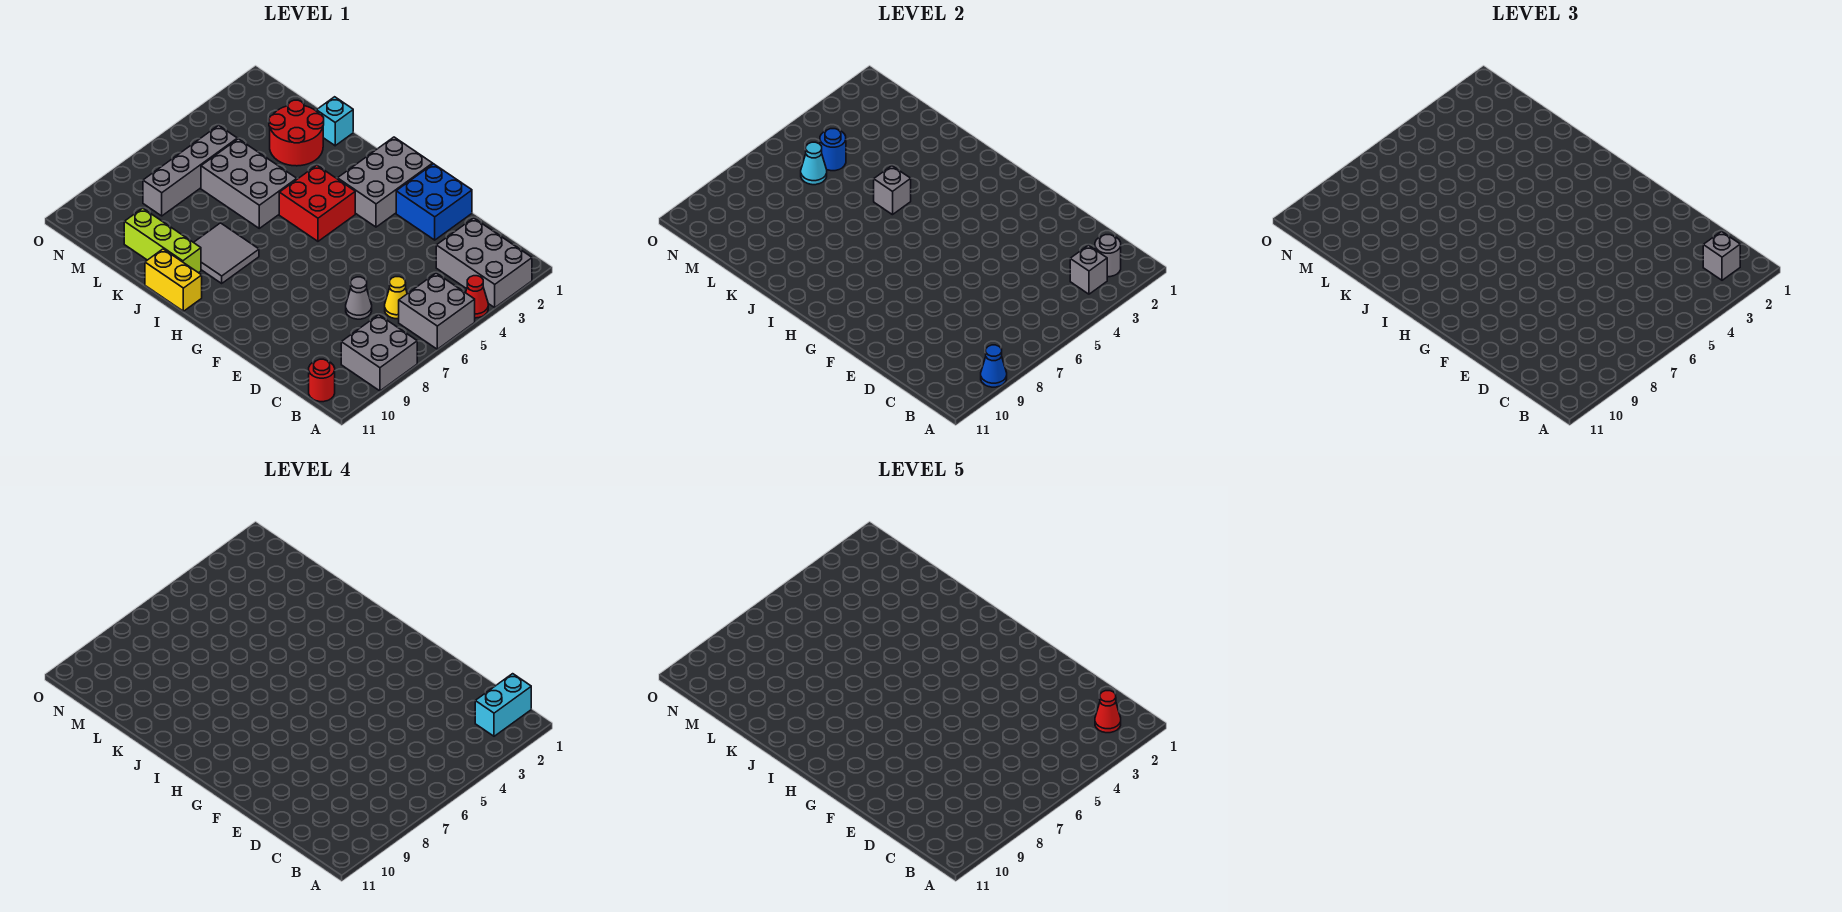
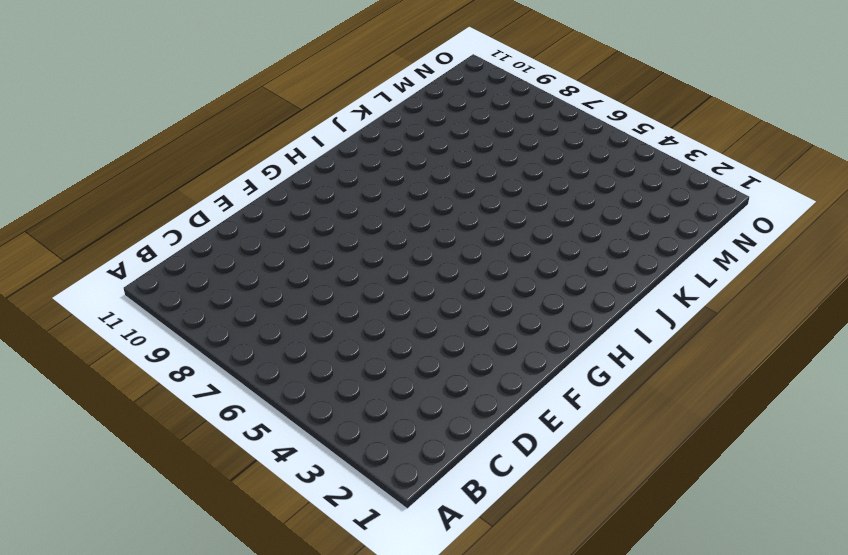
none -> grey 2x3 brick [436,218,532,308]
none -> red 1x1 cone [466,276,488,318]
none -> grey 2x2 brick [399,273,475,349]

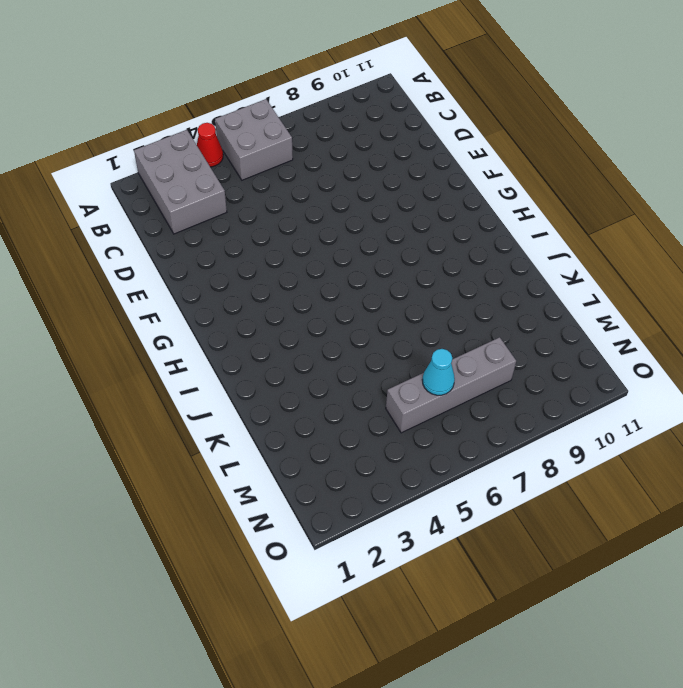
none -> grey 2x2 brick [341,315,417,391]
none -> red 1x1 round brick [309,359,335,402]
none -> yellow 1x1 cone [385,277,407,319]

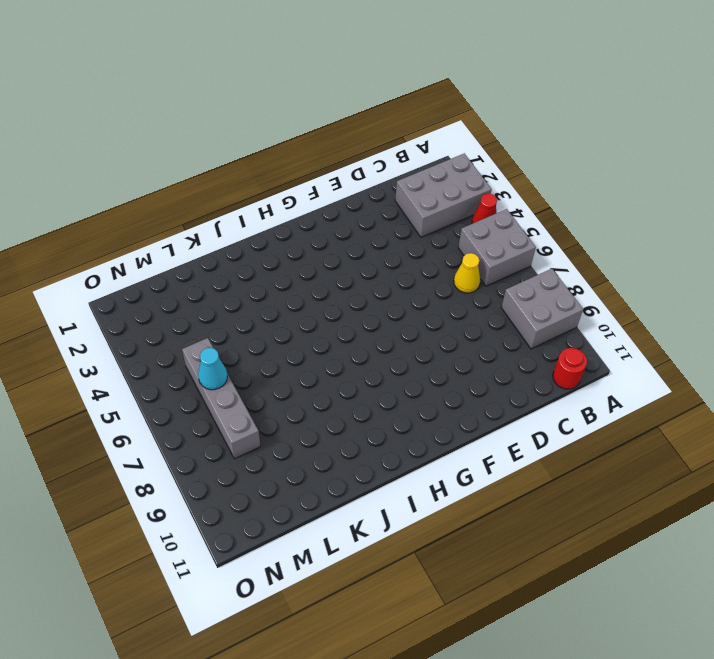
none -> grey 1x1 cone [346,277,372,319]
none -> blue 2x2 brick [396,164,472,240]
none -> grey 2x3 brick [338,137,433,227]

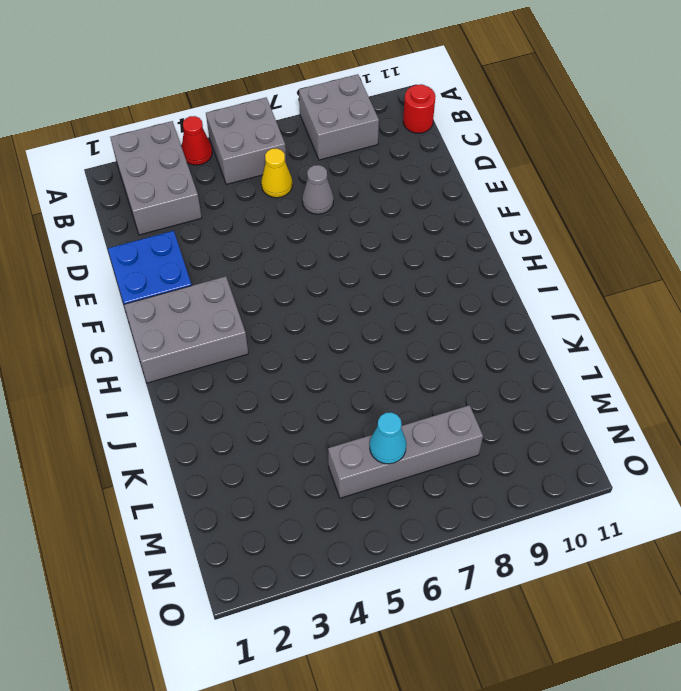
none -> red 2x2 brick [279,165,355,241]
none -> grey 2x2 tile [194,223,259,283]
none -> yellow 1x2 brick [145,249,202,311]

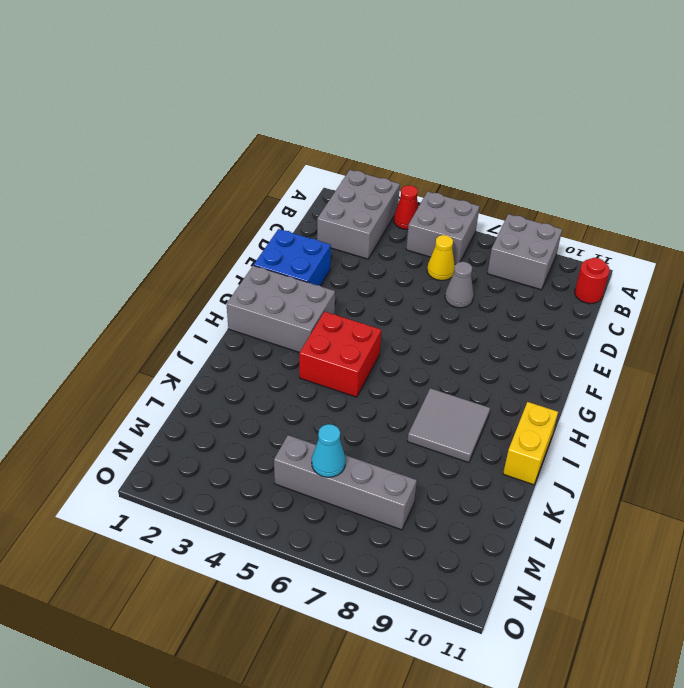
none -> grey 2x3 brick [201,139,297,228]
none -> lime 1x3 brick [124,208,201,273]
none -> cyan 1x1 brick [316,97,353,146]

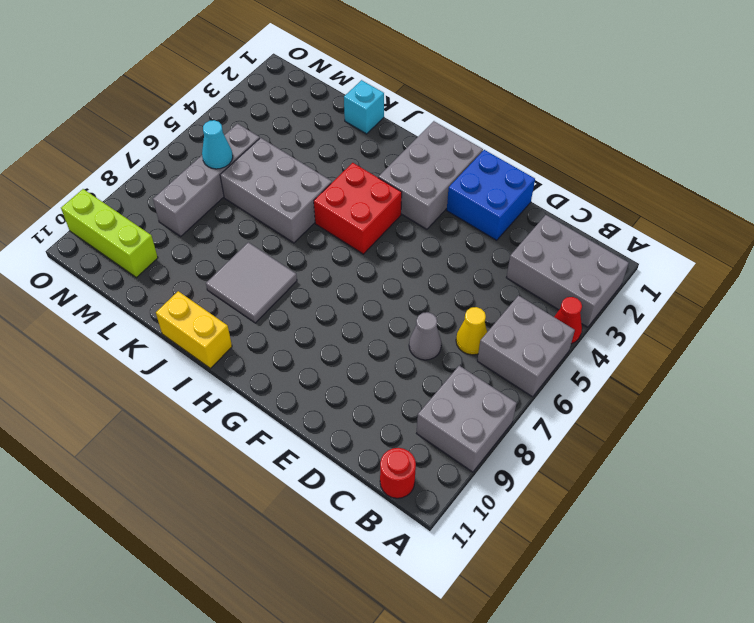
lime 1x3 brick [61,189,158,277] -> lime 1x3 brick moved to [124,208,201,273]
none -> red 2x2 round brick [269,100,324,166]
none -> blue 1x1 cone [981,345,1007,387]
none -> grey 1x1 round brick [1095,235,1121,277]

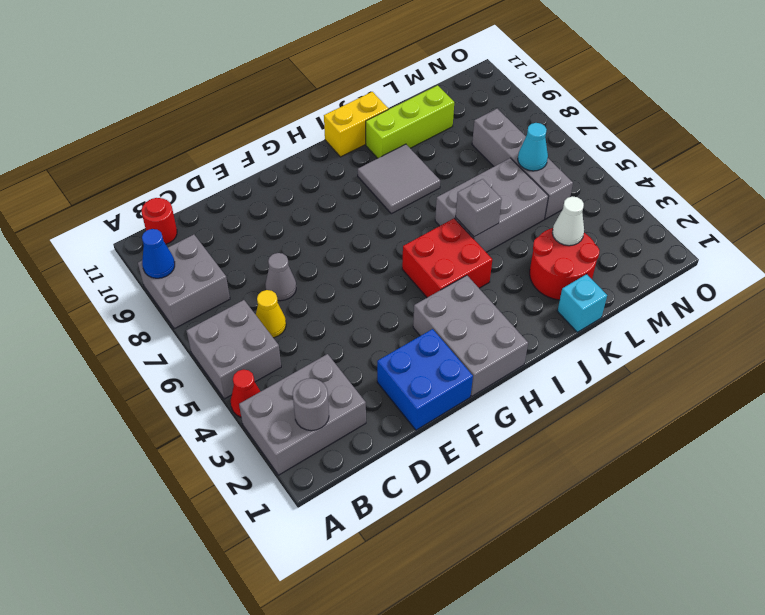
white 1x1 cone [553,196,584,246] -> none
none -> grey 1x1 brick [1070,245,1107,294]
none -> blue 1x1 round brick [820,129,846,171]
none -> grey 1x1 brick [1703,232,1740,280]

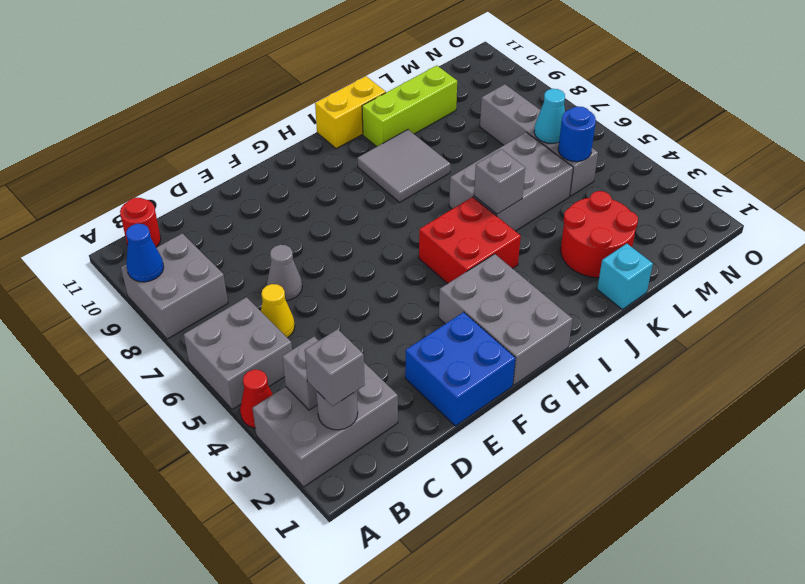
none -> cyan 1x2 brick [475,674,531,736]
none -> red 1x1 cone [1095,691,1121,733]

